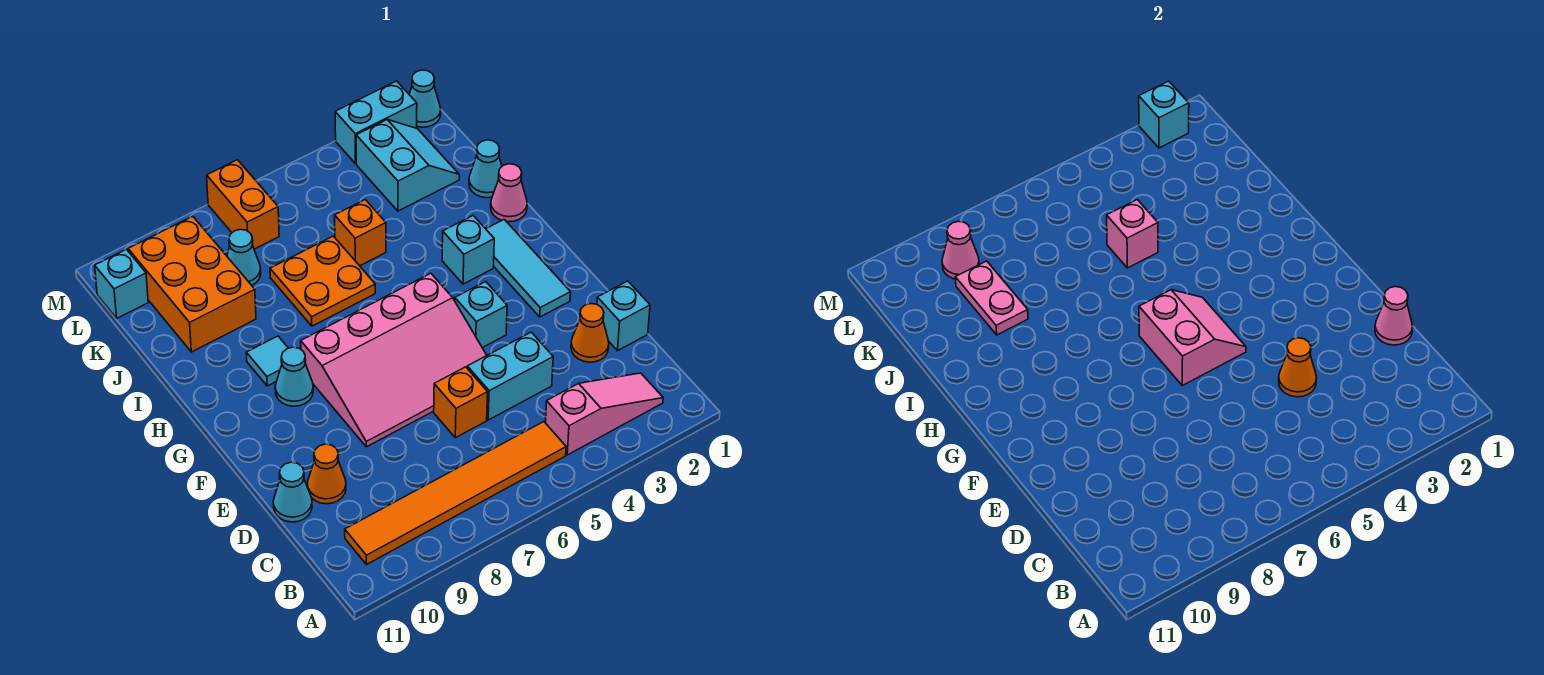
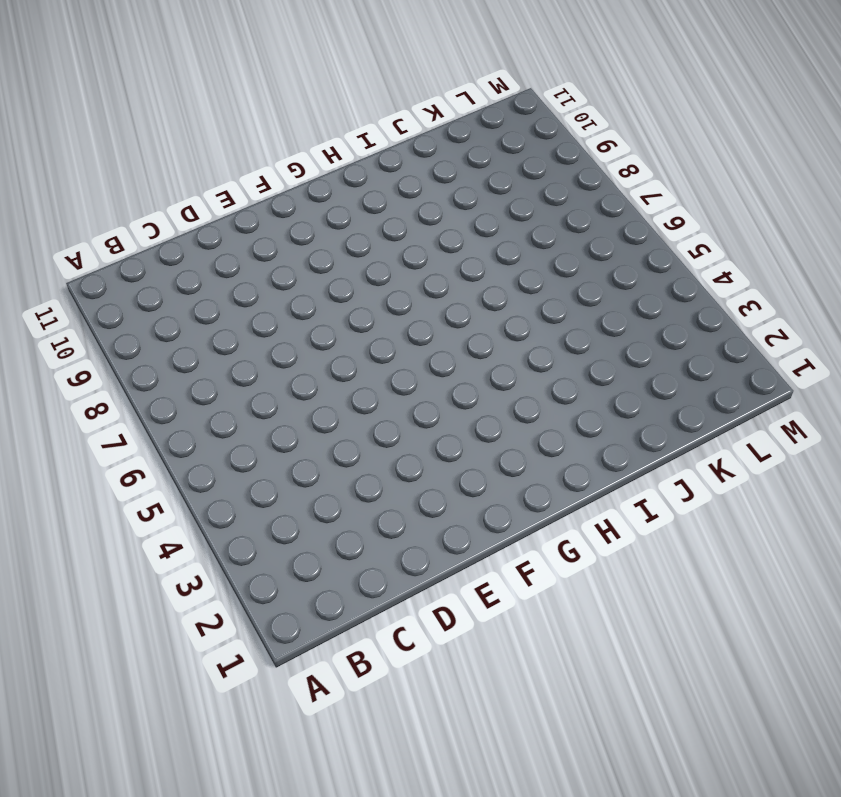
none -> pink 1x3 slope [545,373,663,455]
none -> orange 1x6 tile [345,422,566,564]
none -> cyan 1x1 brick [597,281,650,351]
none -> orange 1x1 cone [571,304,609,362]

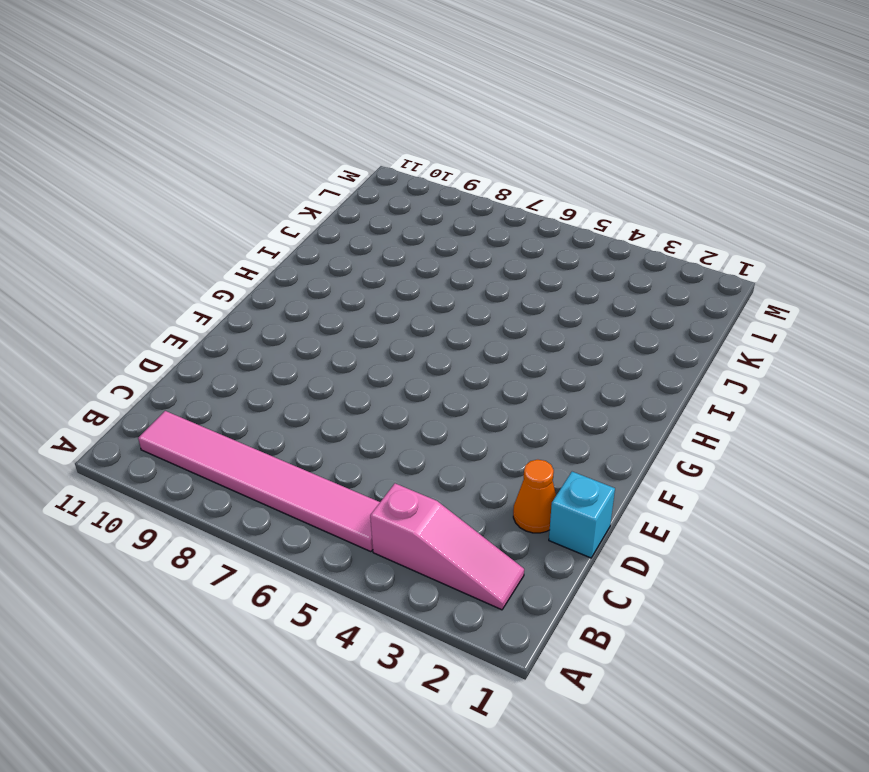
pink 1x6 tile [138,411,380,552] -> orange 1x6 tile [345,422,566,564]
none -> cyan 1x2 brick [467,332,553,420]
none -> orange 1x1 brick [434,367,488,438]
none -> orange 1x1 cone [307,444,346,504]
none -> cyan 1x1 cone [273,462,312,522]

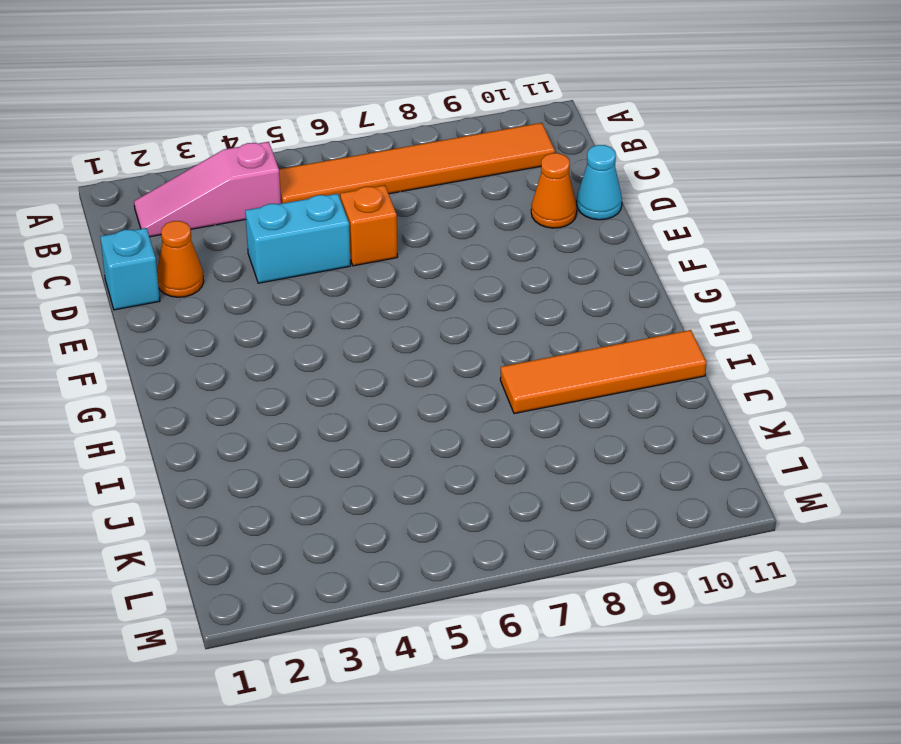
orange 1x4 tile [500,330,707,414] -> none
none -> pink 3x4 slope [301,273,487,447]
none -> cyan 1x3 tile [486,219,571,317]
none -> cyan 1x1 brick [455,281,507,348]
none -> cyan 1x1 cone [275,347,313,406]

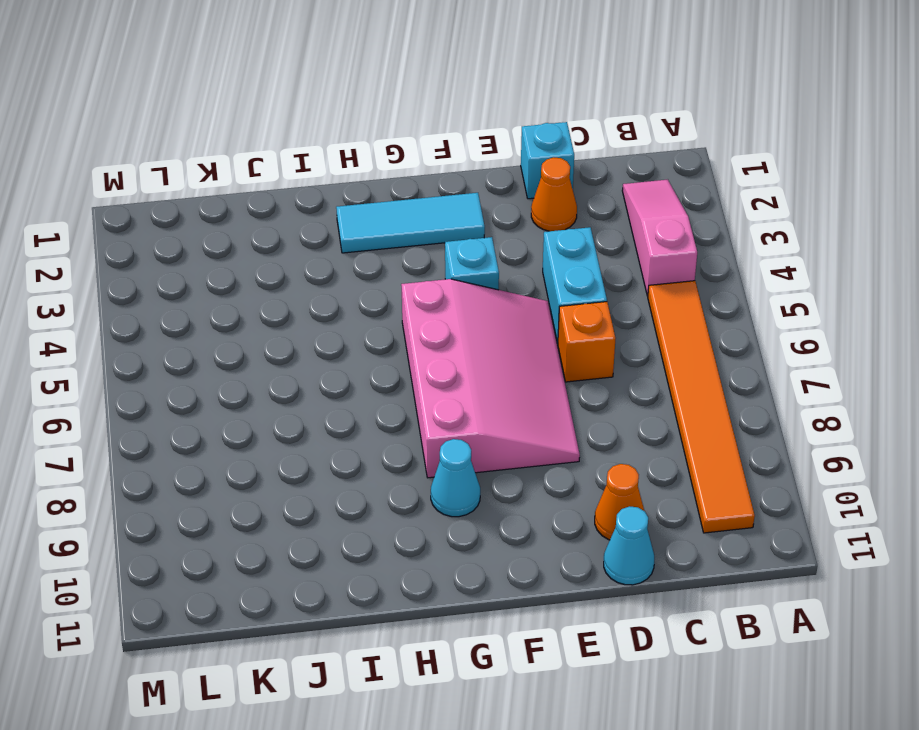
none -> cyan 1x1 brick [442,216,494,284]
none -> cyan 1x1 tile [246,336,288,386]
none -> pink 1x1 cone [491,164,527,222]
none -> orange 2x2 plate [270,236,375,326]

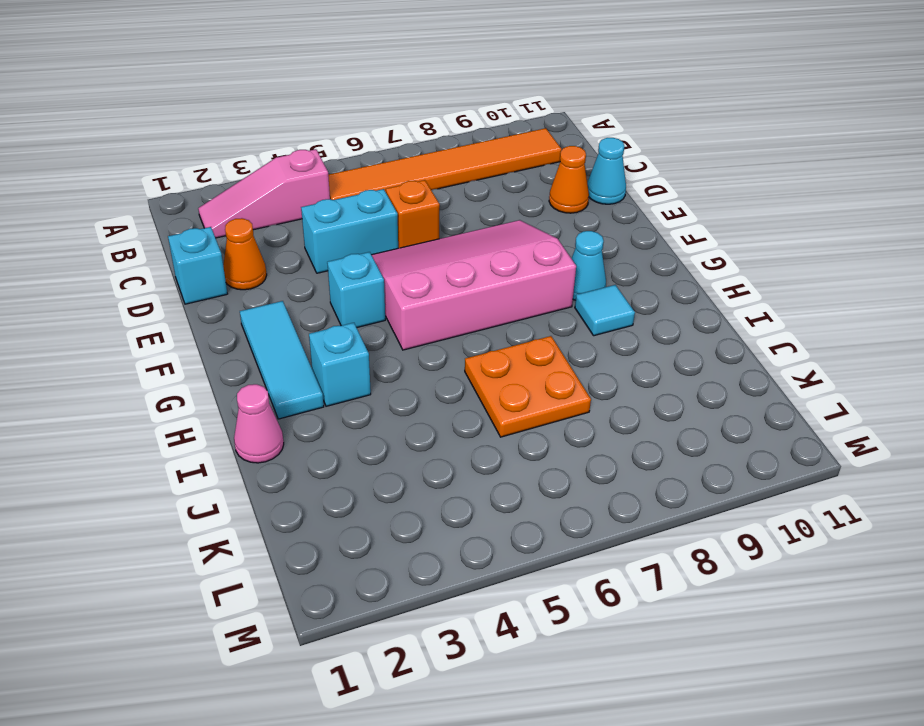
none -> cyan 1x1 cone [469,140,502,198]
none -> orange 1x1 brick [335,200,386,266]
none -> orange 2x3 brick [128,216,256,352]
none -> cyan 2x2 slope [356,120,459,211]

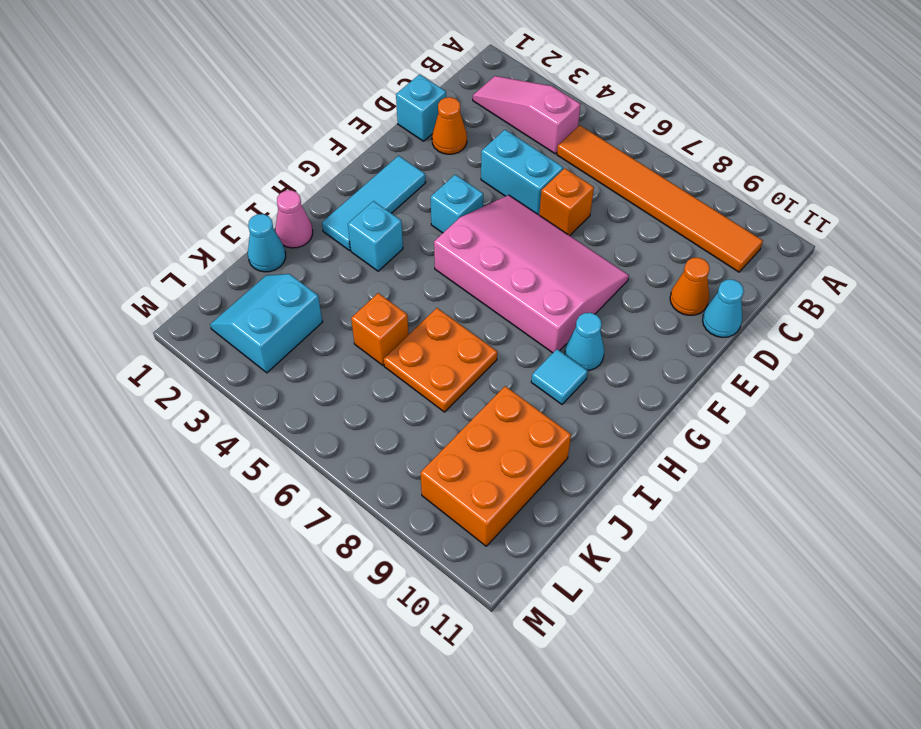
none -> cyan 1x1 cone [227,229,261,285]
none -> orange 1x2 brick [207,160,279,249]
none -> cyan 1x1 brick [95,249,148,318]
none -> cyan 1x1 cone [409,70,441,127]

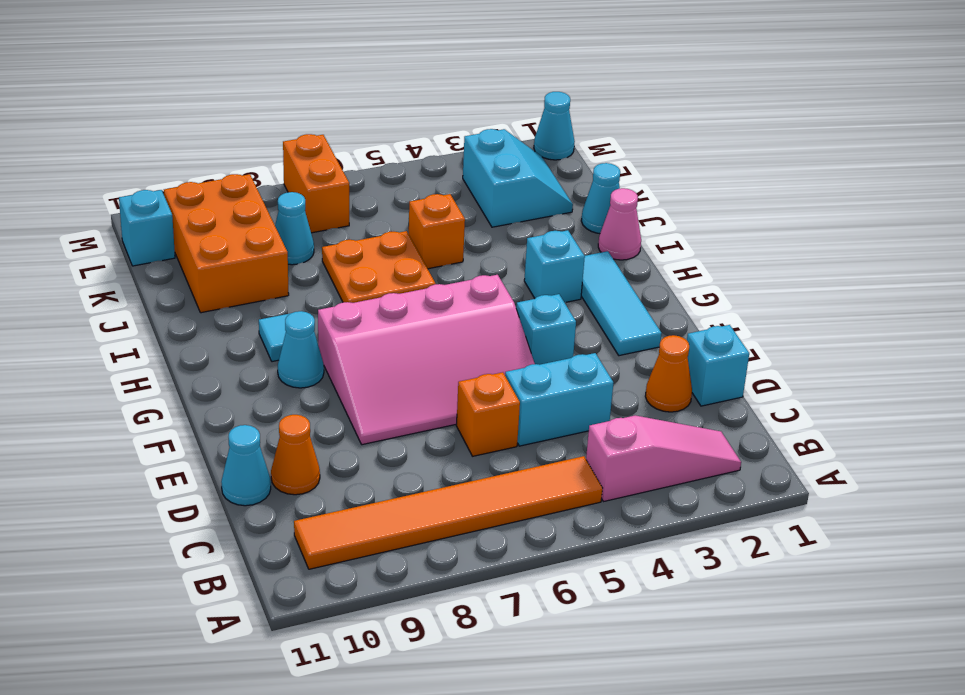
none -> cyan 1x2 brick [335,81,417,164]
none -> pink 1x1 cone [1375,287,1413,345]
none -> orange 1x1 cone [1279,338,1317,397]
none -> pink 2x2 slope [1139,290,1246,385]

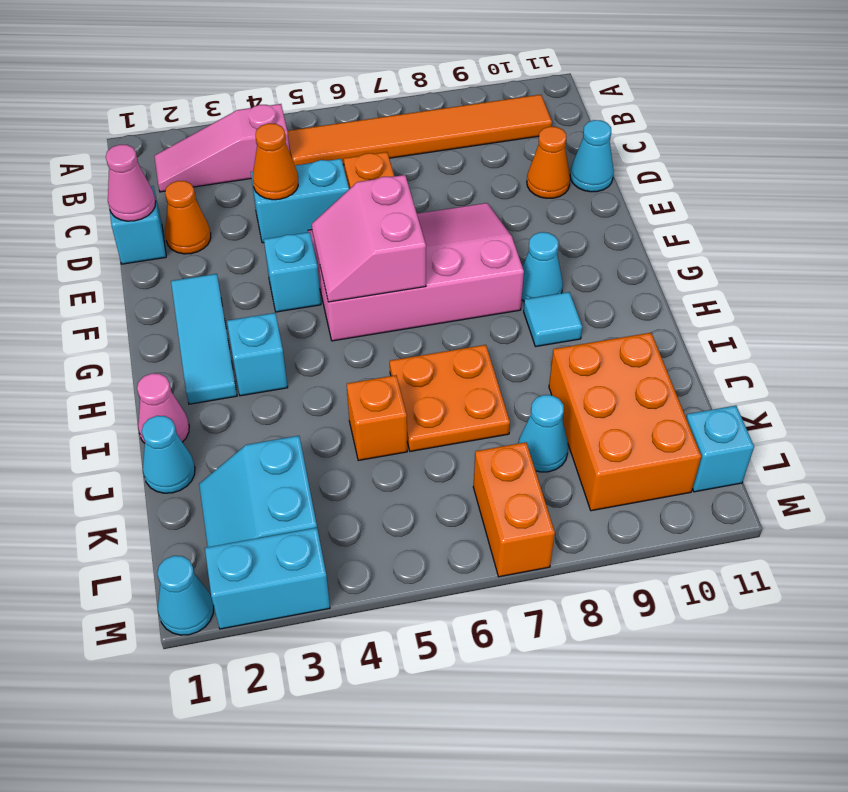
none -> pink 1x1 brick [1107,200,1158,268]
none -> pink 1x2 plate [955,261,1028,335]
none -> pink 1x1 cone [942,221,979,279]
none -> cyan 1x1 brick [1139,81,1189,148]

